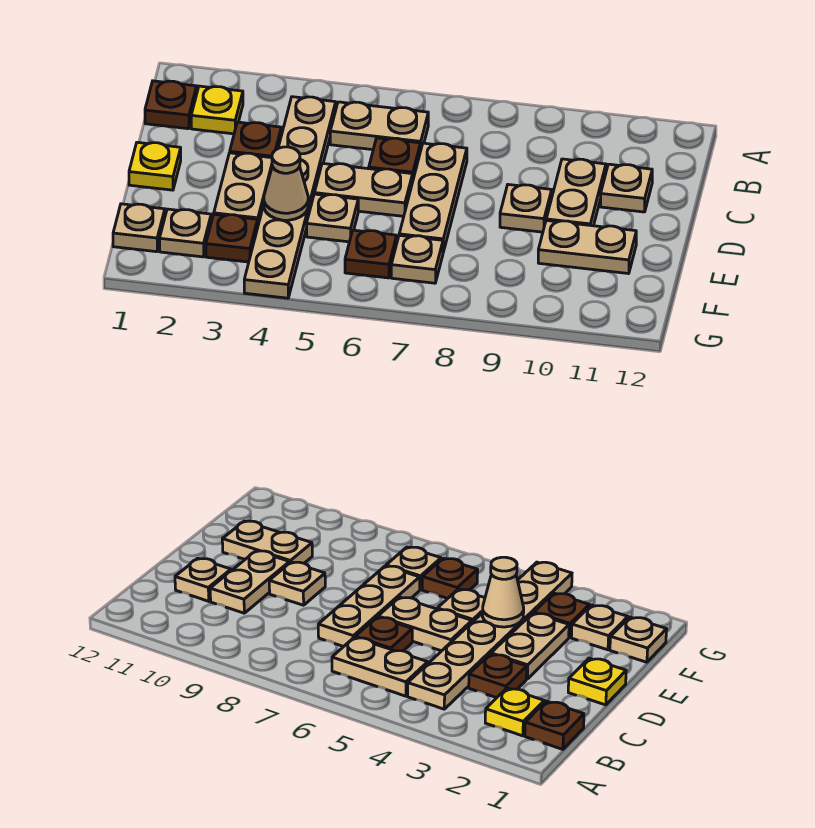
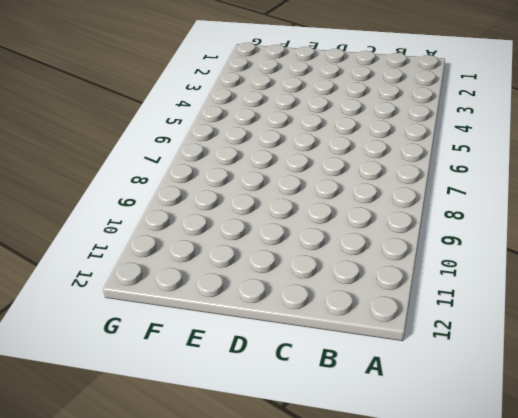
none -> brown 1x1 plate [145,81,197,129]
none -> yellow 1x1 plate [191,86,243,134]
none -> tan 1x6 plate [244,97,336,298]

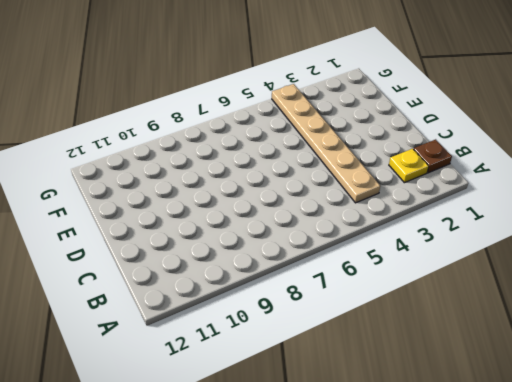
none -> tan 1x2 plate [330,102,428,150]
none -> brown 1x1 plate [230,122,281,158]
none -> brown 1x1 plate [369,138,421,179]

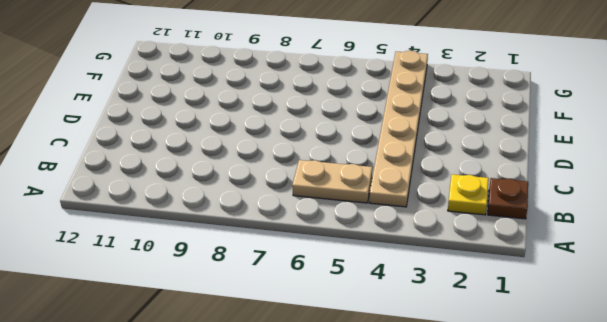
none -> brown 1x1 plate [230,122,281,158]
none -> brown 1x1 plate [369,138,421,179]
none -> tan 1x3 plate [399,143,467,252]

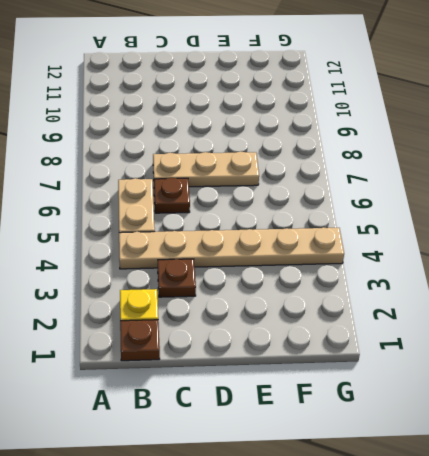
none -> tan 1x2 plate [546,159,606,226]
none -> tan 1x1 plate [601,164,652,212]
none -> yellow 1x1 plate [129,142,181,190]

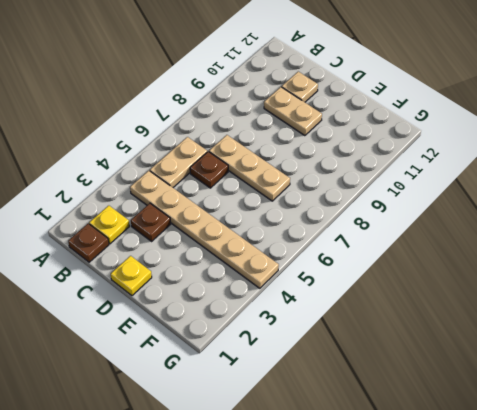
none -> tan 1x2 plate [214,153,272,225]
none -> tan 1x2 plate [314,163,413,216]
none -> tan 1x1 plate [500,185,552,232]

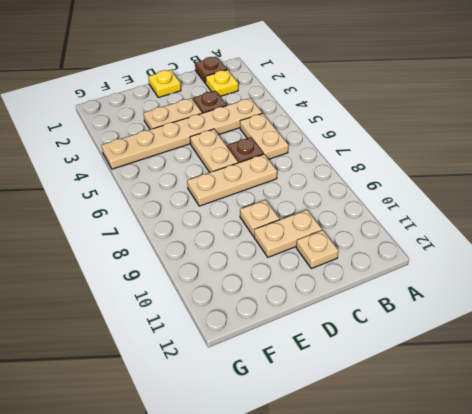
none -> tan 1x1 plate [307,194,358,242]
none -> tan 1x2 plate [538,220,636,274]
none -> tan 1x1 plate [113,204,165,252]

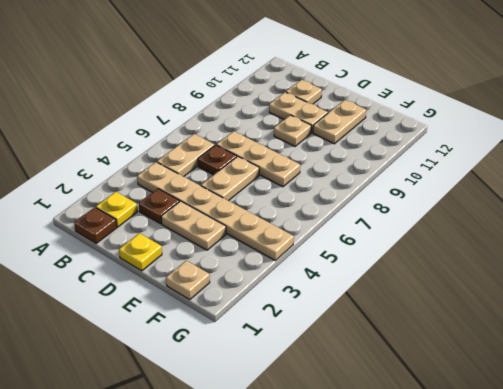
none -> tan 1x1 plate [307,194,358,242]
none -> tan 1x1 plate [160,209,211,257]
none -> brown 1x1 plate [206,214,258,262]

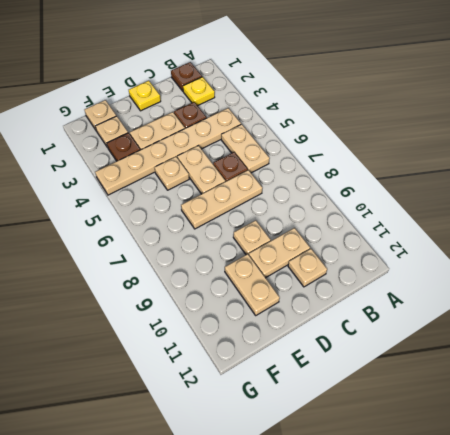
none -> brown 1x1 plate [345,230,397,278]
none -> tan 1x1 plate [391,235,443,283]
none -> tan 1x1 cone [264,147,308,220]

